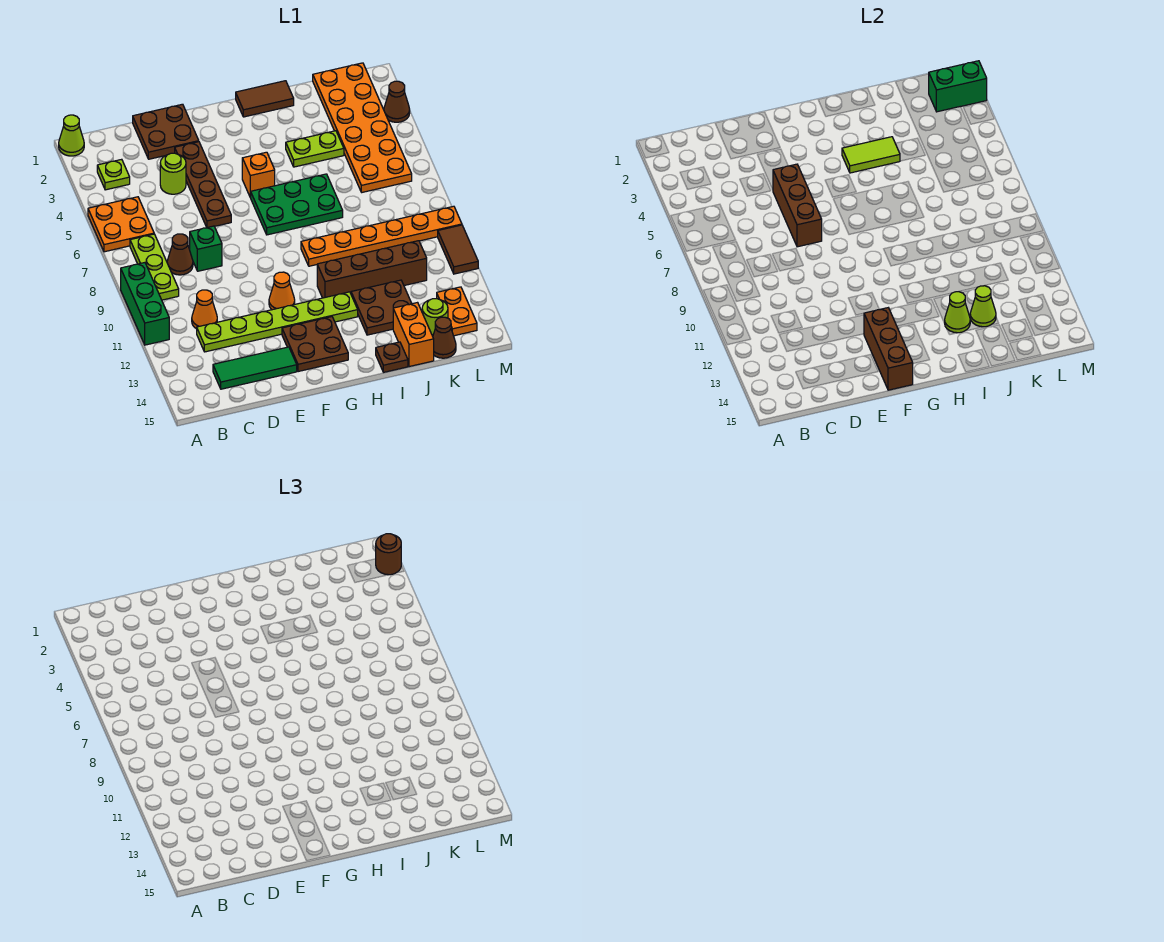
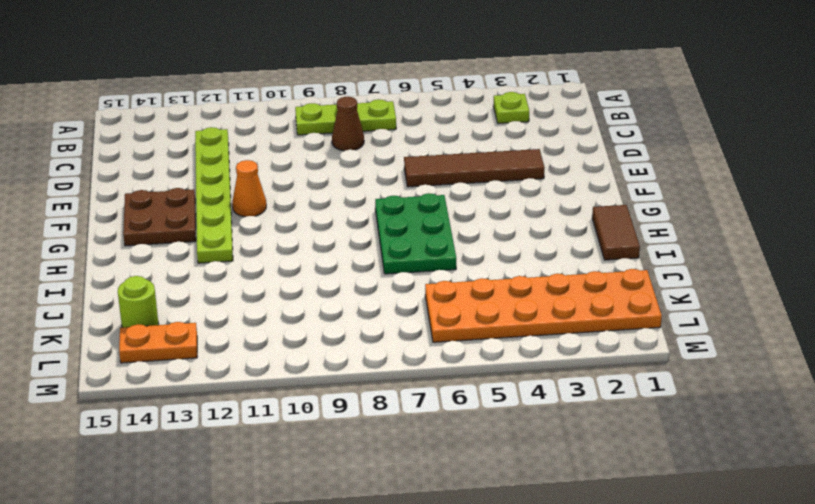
brown 1x4 tile [404,149,545,187] -> brown 1x4 plate [175,142,231,228]
none -> lime 1x1 cone [59,115,84,156]
none -> orange 2x2 plate [88,197,154,252]
none -> green 1x3 brick [121,263,169,345]
none -> orange 1x1 cone [192,290,217,329]

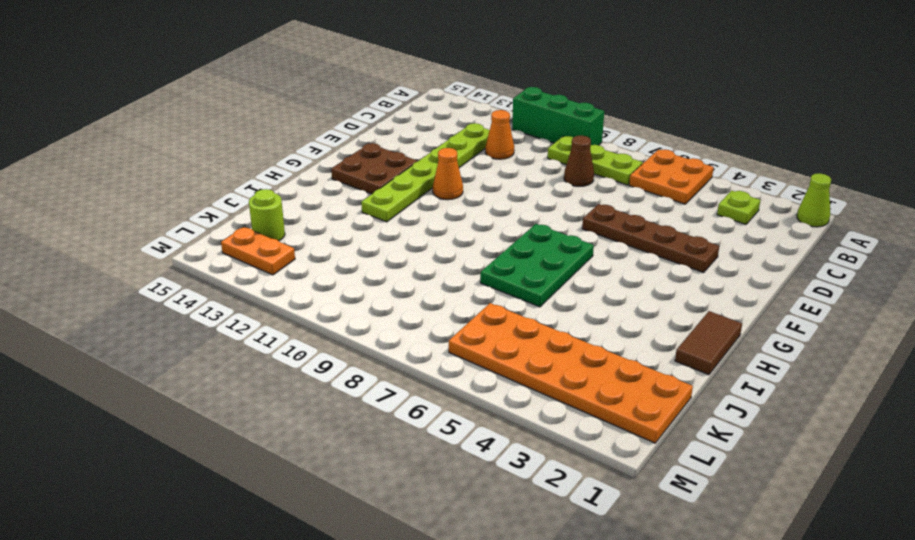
none -> green 1x3 tile [213,347,297,389]
none -> brown 2x2 plate [133,104,199,159]
none -> lime 1x1 round brick [160,153,186,194]
none -> green 1x1 brick [190,226,222,271]

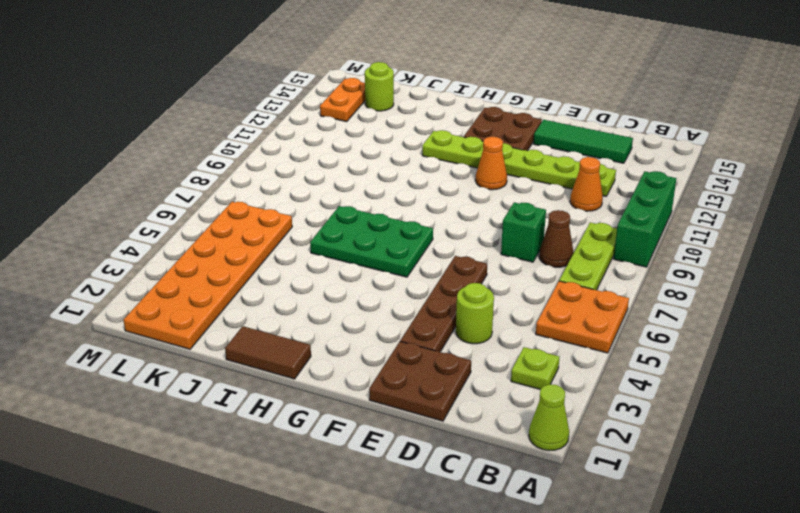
none -> orange 1x1 brick [242,152,275,197]
none -> orange 1x6 plate [301,206,462,266]
none -> brown 1x4 brick [317,241,427,298]
none -> lime 1x2 plate [286,131,344,167]

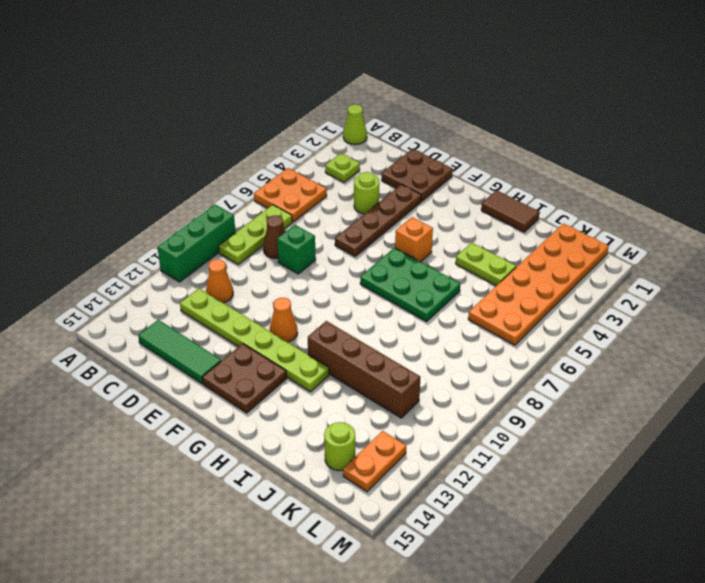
none -> orange 1x6 plate [301,206,462,266]
none -> brown 2x2 plate [351,280,412,335]
none -> brown 1x1 plate [376,342,408,372]
none -> orange 1x2 brick [393,303,434,367]

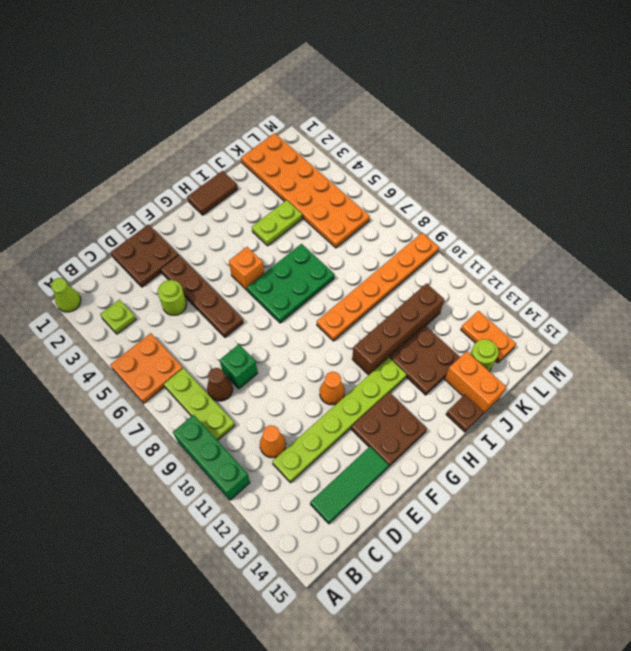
none -> brown 1x1 cone [433,317,456,358]
none -> brown 1x1 cone [384,81,410,122]
none -> brown 1x2 tile [438,225,478,274]
none -> brown 1x3 brick [773,164,822,247]

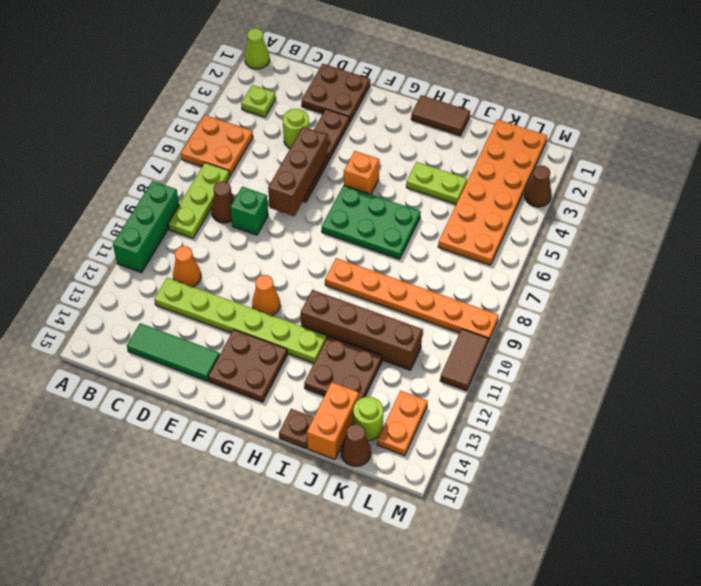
none -> brown 1x3 brick [864,308,913,390]
none -> lime 1x2 tile [842,137,900,173]
none -> lime 1x1 cone [945,292,970,333]
none -> lime 1x1 cone [970,286,996,327]

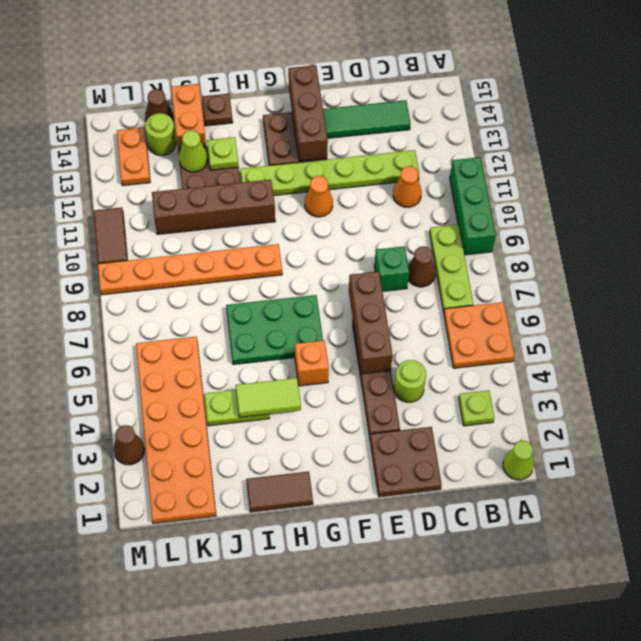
lime 1x1 plate [207,137,239,170] -> lime 1x1 cone [945,292,970,333]
none -> green 1x2 brick [929,61,987,112]
none -> brown 1x1 round brick [376,534,401,575]

